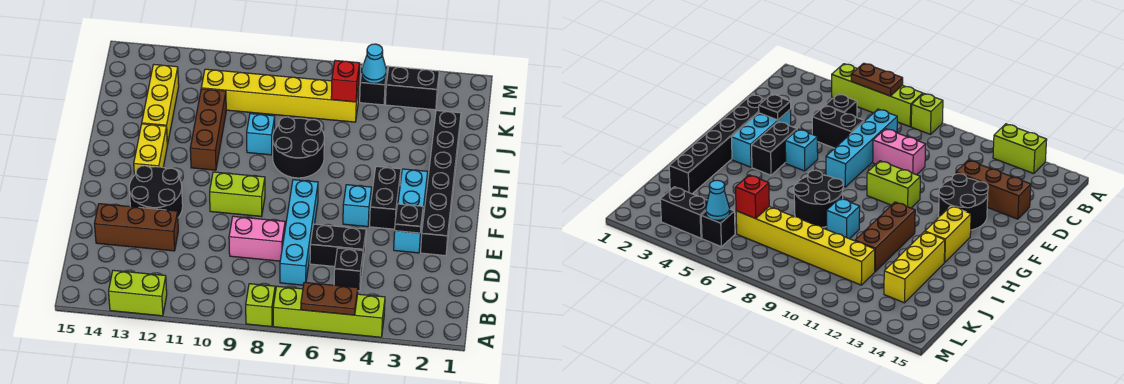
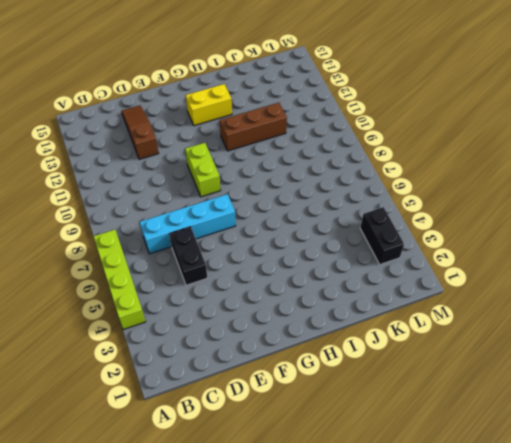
brown 1x3 slope [122,105,159,159] -> brown 1x3 brick [95,204,178,251]
none -> lime 1x1 brick [246,284,275,327]
none -> lime 1x2 brick [109,270,167,316]
none -> black 1x1 brick [334,248,363,291]

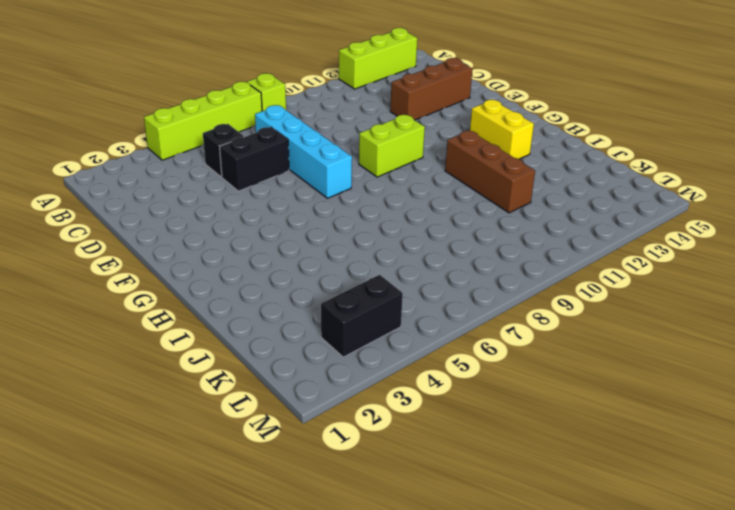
lime 1x3 brick [339,28,417,89] -> lime 1x2 brick [109,270,167,316]
none -> pink 1x2 brick [229,216,285,261]
none -> black 1x6 brick [421,111,461,256]
none -> cyan 1x3 brick [394,169,428,253]

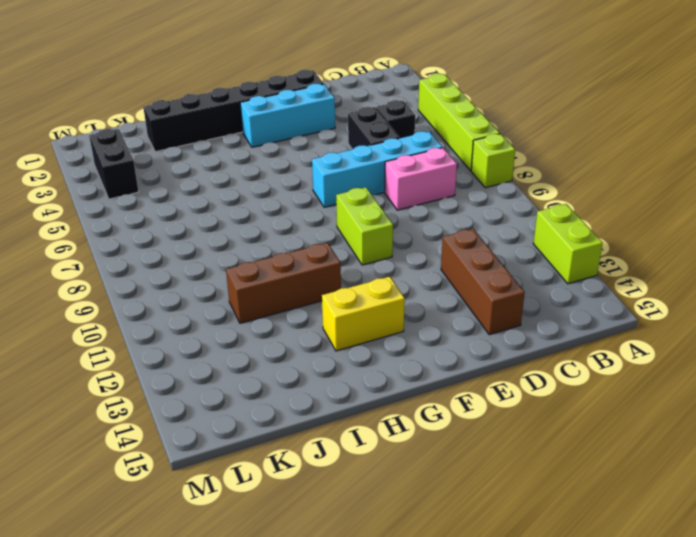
pink 1x2 brick [385,148,457,210] -> pink 1x2 brick turned to [229,216,285,261]
none -> black 2x2 round brick [129,166,183,217]
none -> black 1x2 brick [370,167,401,229]
none -> cyan 1x1 brick [343,185,372,227]

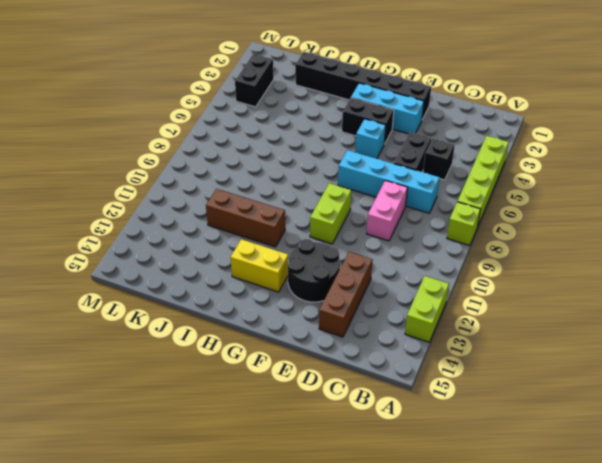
none -> black 2x2 round brick [273,117,324,178]
none -> cyan 1x1 brick [247,114,275,155]
none -> yellow 1x3 brick [142,65,179,145]

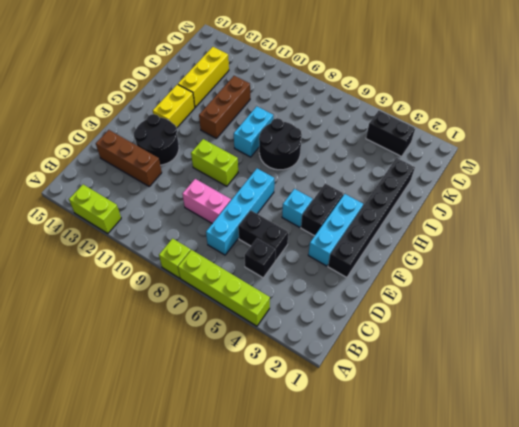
cyan 1x2 brick [234,106,273,157] -> cyan 1x1 brick [247,114,275,155]
none -> yellow 1x6 brick [201,69,359,122]
none -> black 1x1 brick [360,66,387,105]
none -> brown 1x2 plate [301,282,358,315]

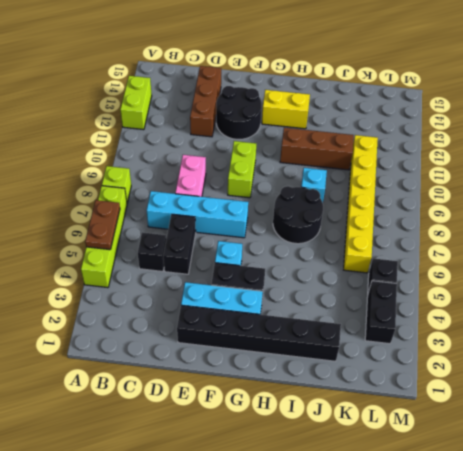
none -> yellow 1x3 brick [142,65,179,145]
none -> black 1x1 plate [395,204,423,233]
none -> red 1x1 brick [331,60,360,102]

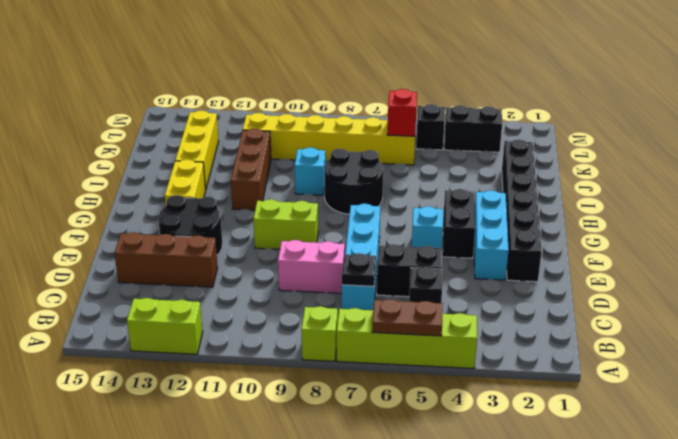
black 1x1 plate [342,253,376,286] -> black 1x1 plate moved to [395,204,423,233]
none -> cyan 1x1 cone [362,44,386,83]

